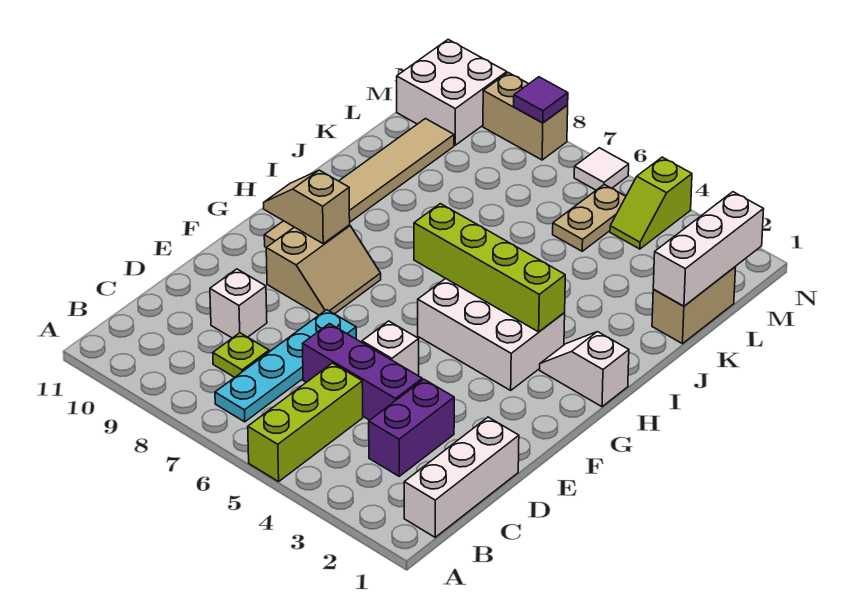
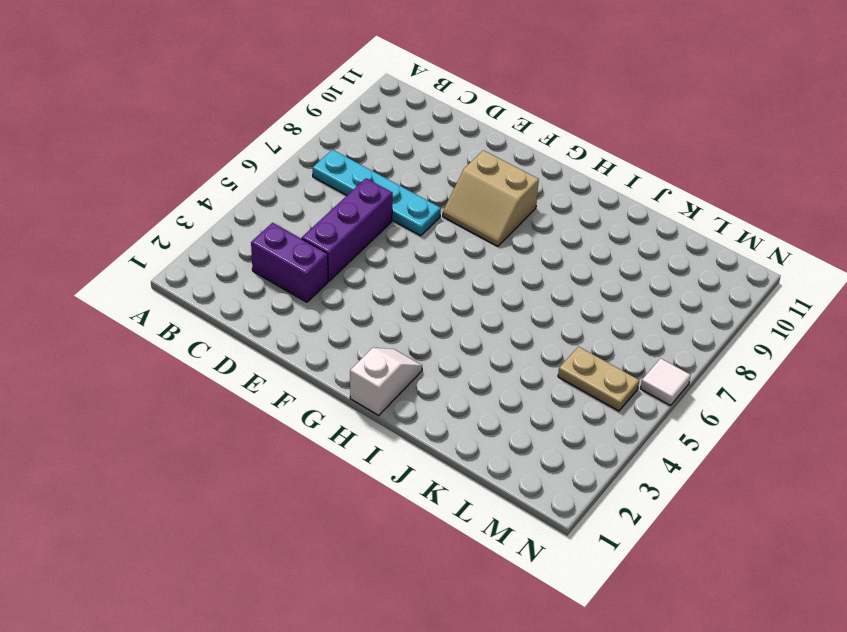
none -> lime 1x3 brick [248,363,363,482]
none -> white 1x3 brick [404,417,519,537]
none -> lime 1x1 plate [213,333,269,377]

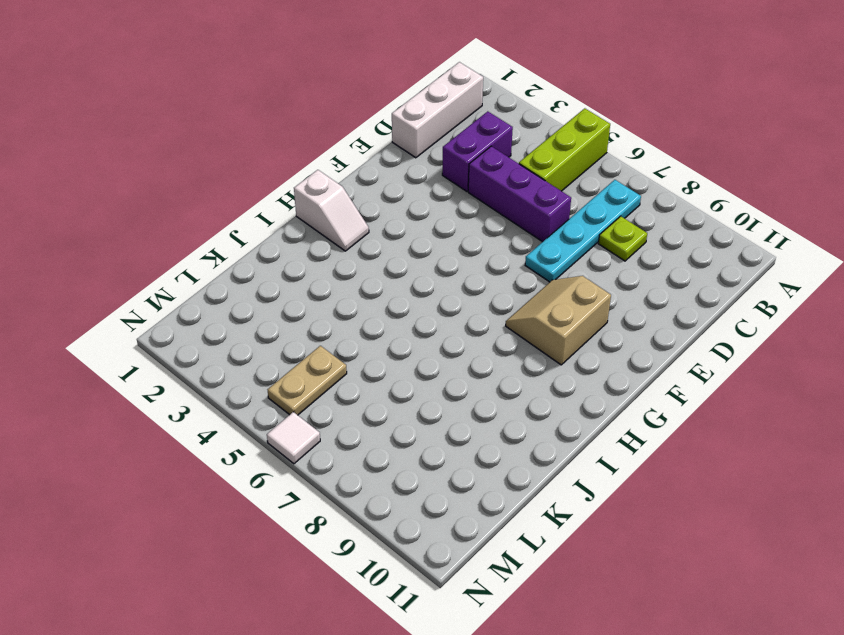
none -> white 1x1 brick [210,269,267,338]
none -> white 1x1 brick [362,321,419,376]
none -> white 2x3 brick [418,278,565,390]

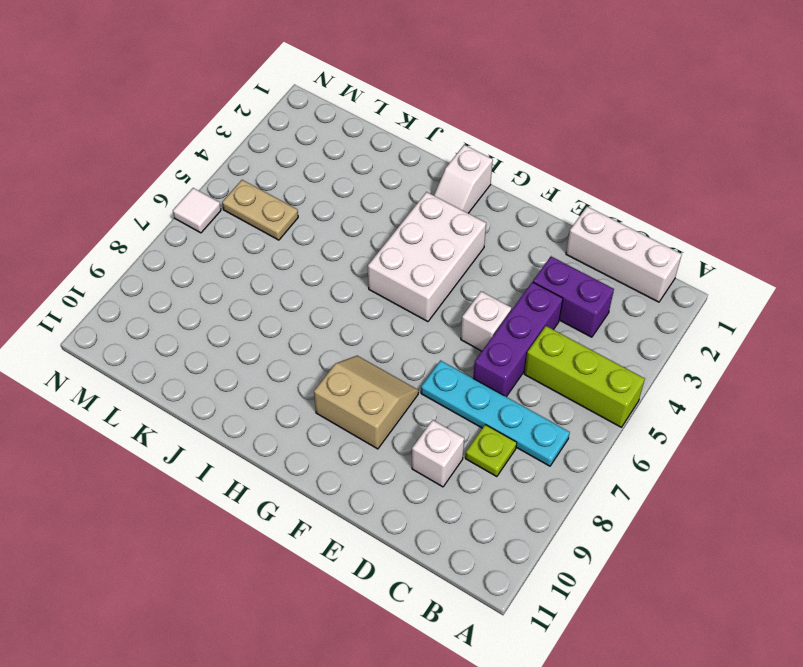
none -> tan 1x6 tile [264,119,454,247]
none -> tan 1x2 brick [652,267,736,344]
none -> lime 1x2 slope [610,157,692,249]

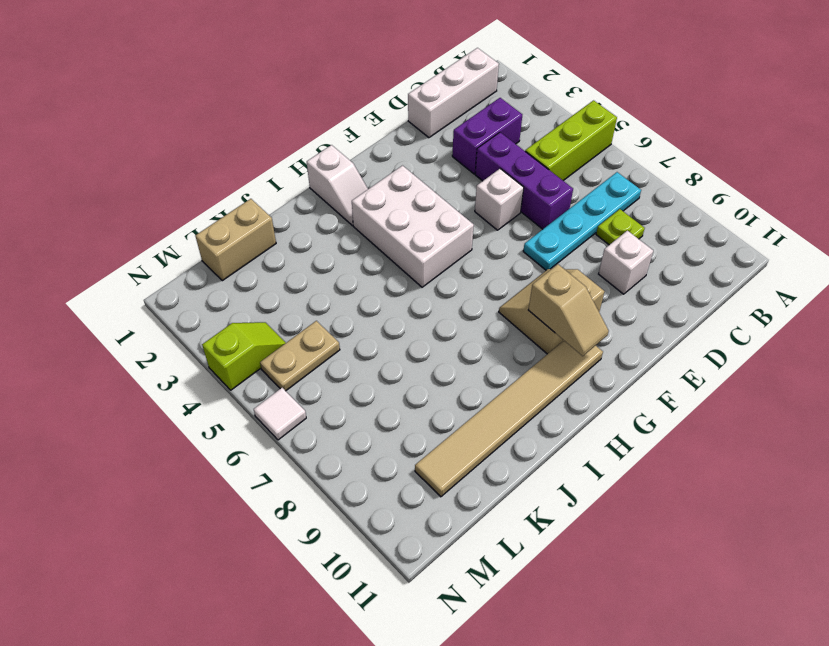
none -> white 2x2 brick [397,40,507,145]
none -> tan 1x2 brick [483,73,568,160]
none -> lime 1x4 brick [414,204,565,332]

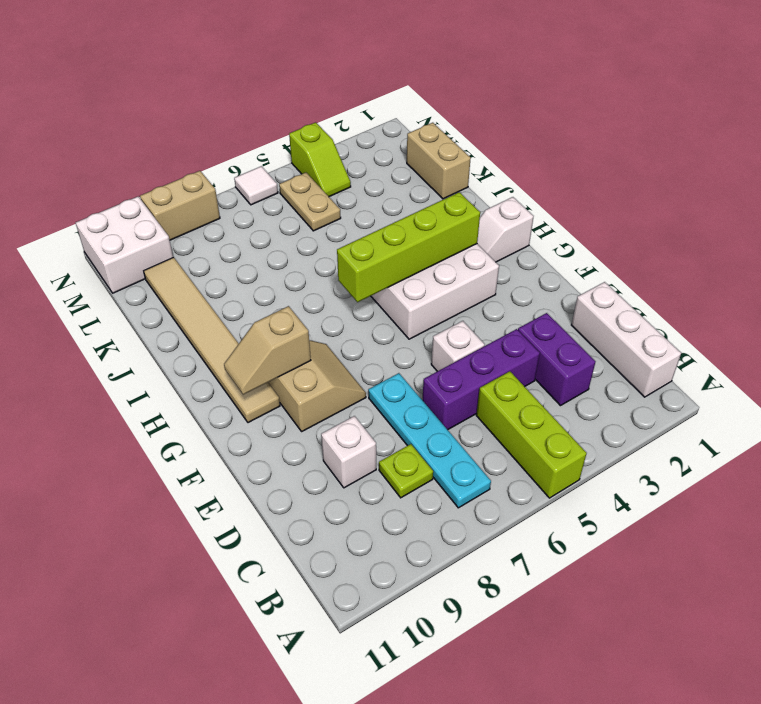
none -> white 1x3 brick [653,192,764,306]
none -> purple 1x1 tile [514,77,568,123]

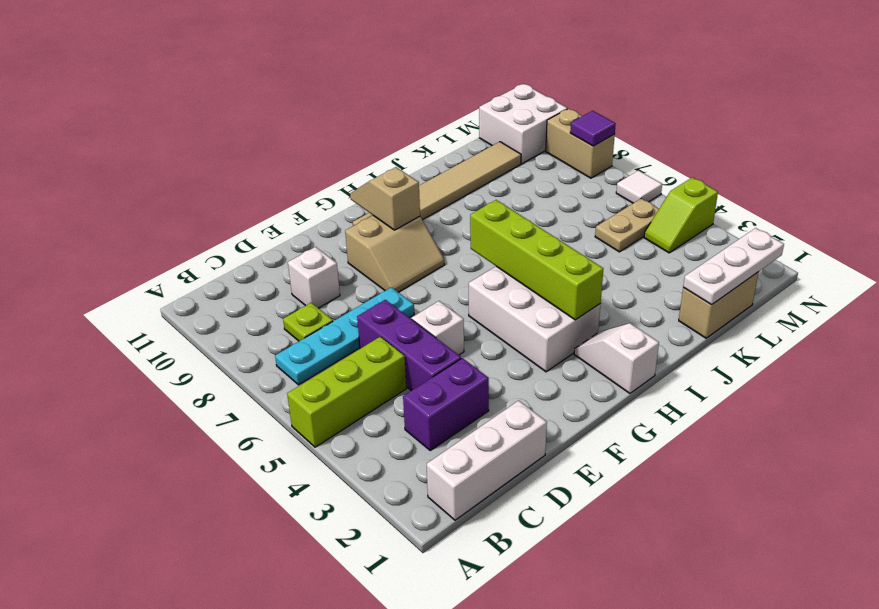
white 1x3 plate [683,228,784,305] -> white 1x3 brick [653,192,764,306]

